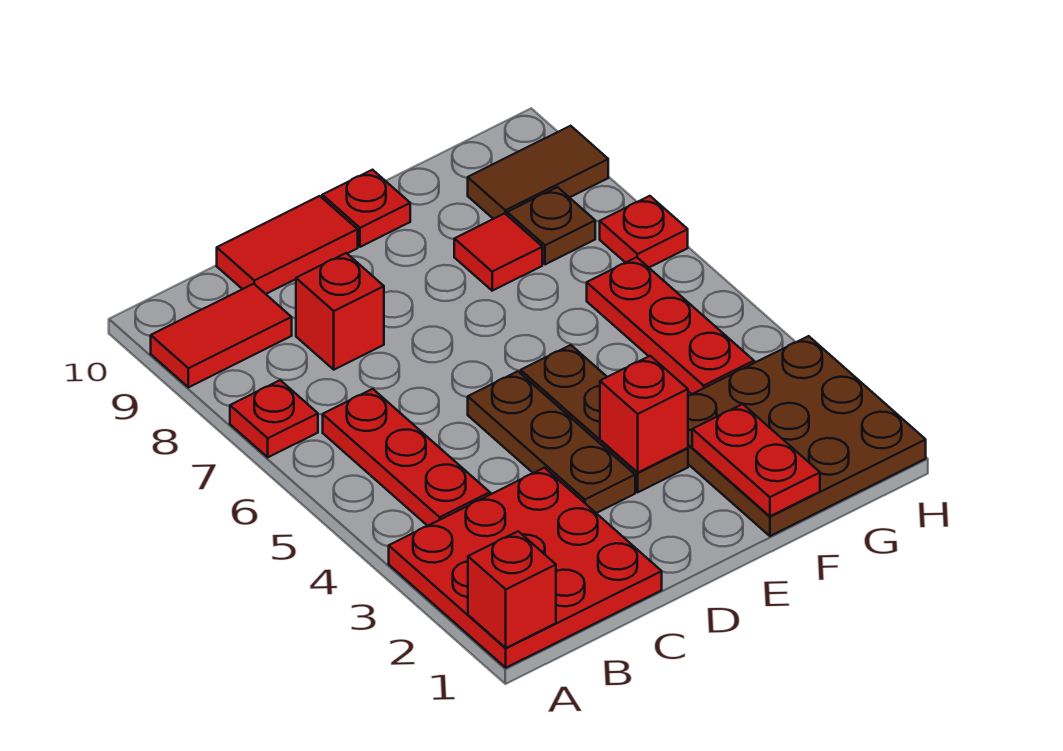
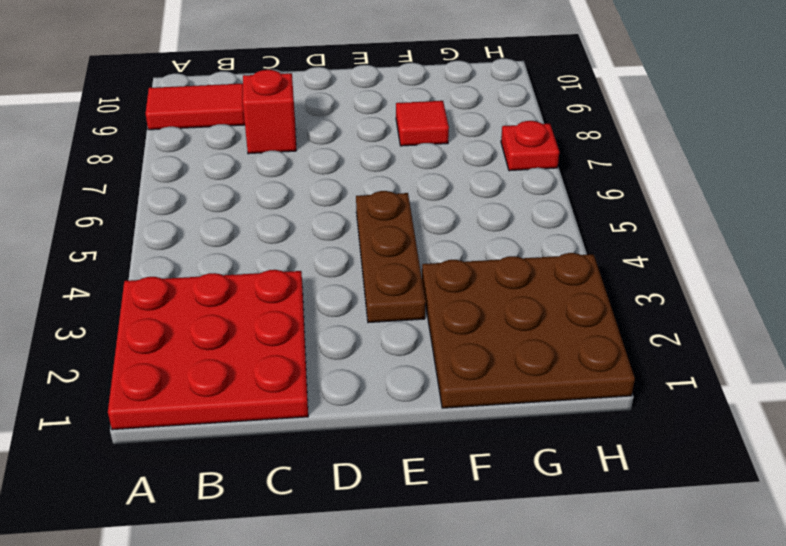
none -> red 1x1 plate [230,380,318,457]
none -> red 1x3 plate [323,389,490,526]
none -> red 1x2 tile [217,196,358,294]

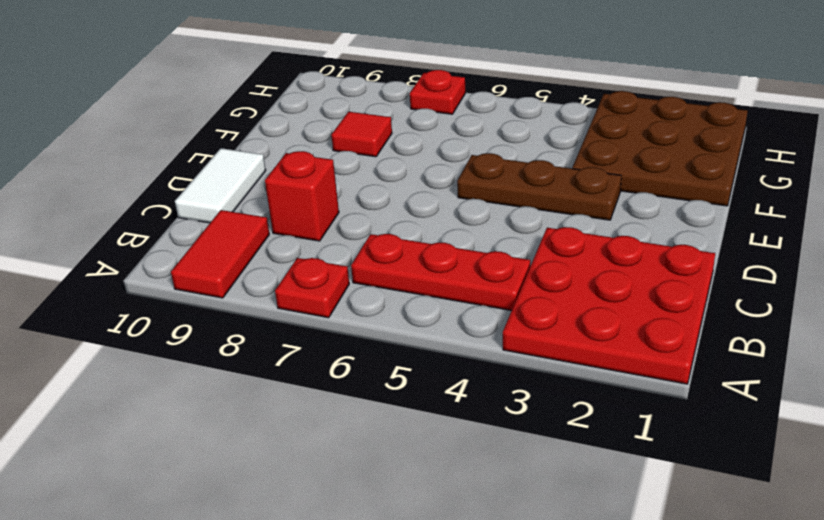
white 1x2 tile [175,148,266,223] -> red 1x2 tile [217,196,358,294]
none -> brown 1x3 plate [468,371,635,513]
none -> red 1x1 plate [322,170,410,247]
none -> red 1x3 plate [587,257,754,394]

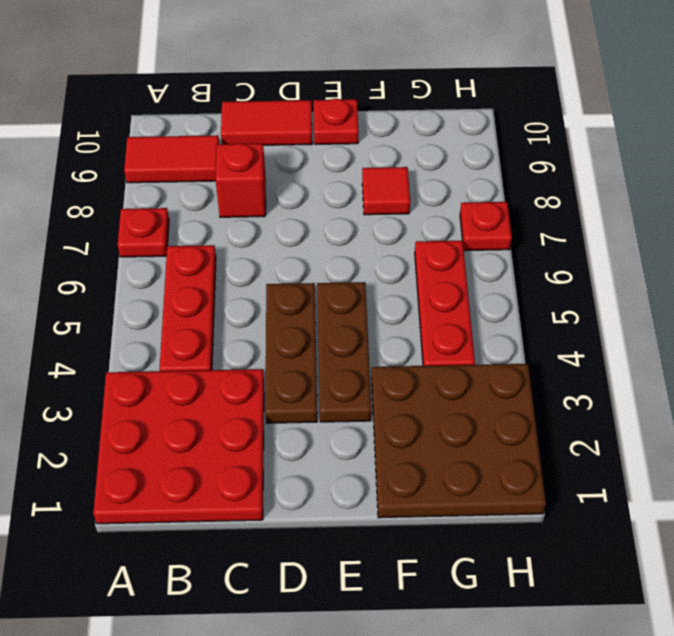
none -> brown 1x1 plate [507,187,595,264]
none -> brown 1x2 tile [468,126,608,219]
none -> red 1x1 brick [468,531,556,648]

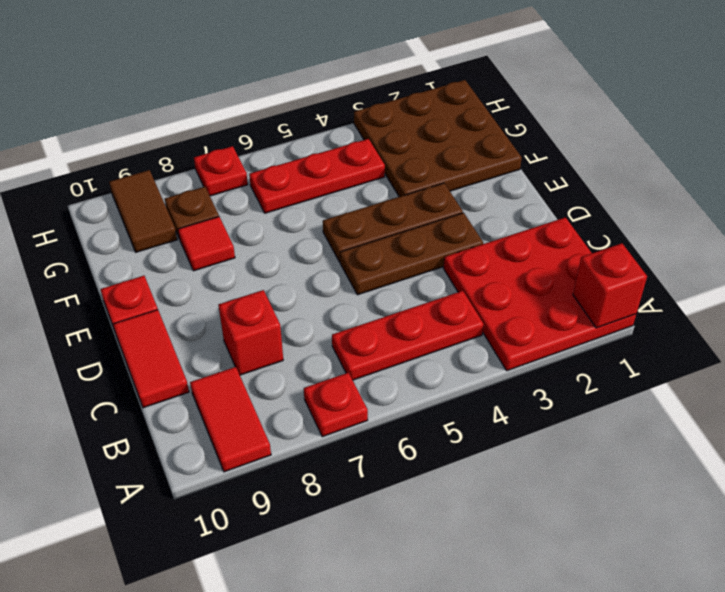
none -> red 1x1 brick [600,356,688,472]
none -> red 1x2 plate [692,404,820,516]

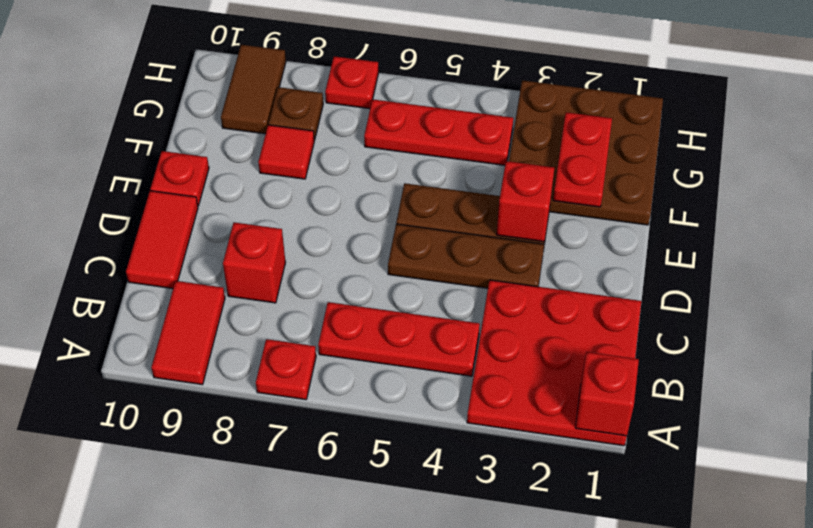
red 1x2 plate [553,112,612,207] -> red 1x2 plate turned to [692,404,820,516]

